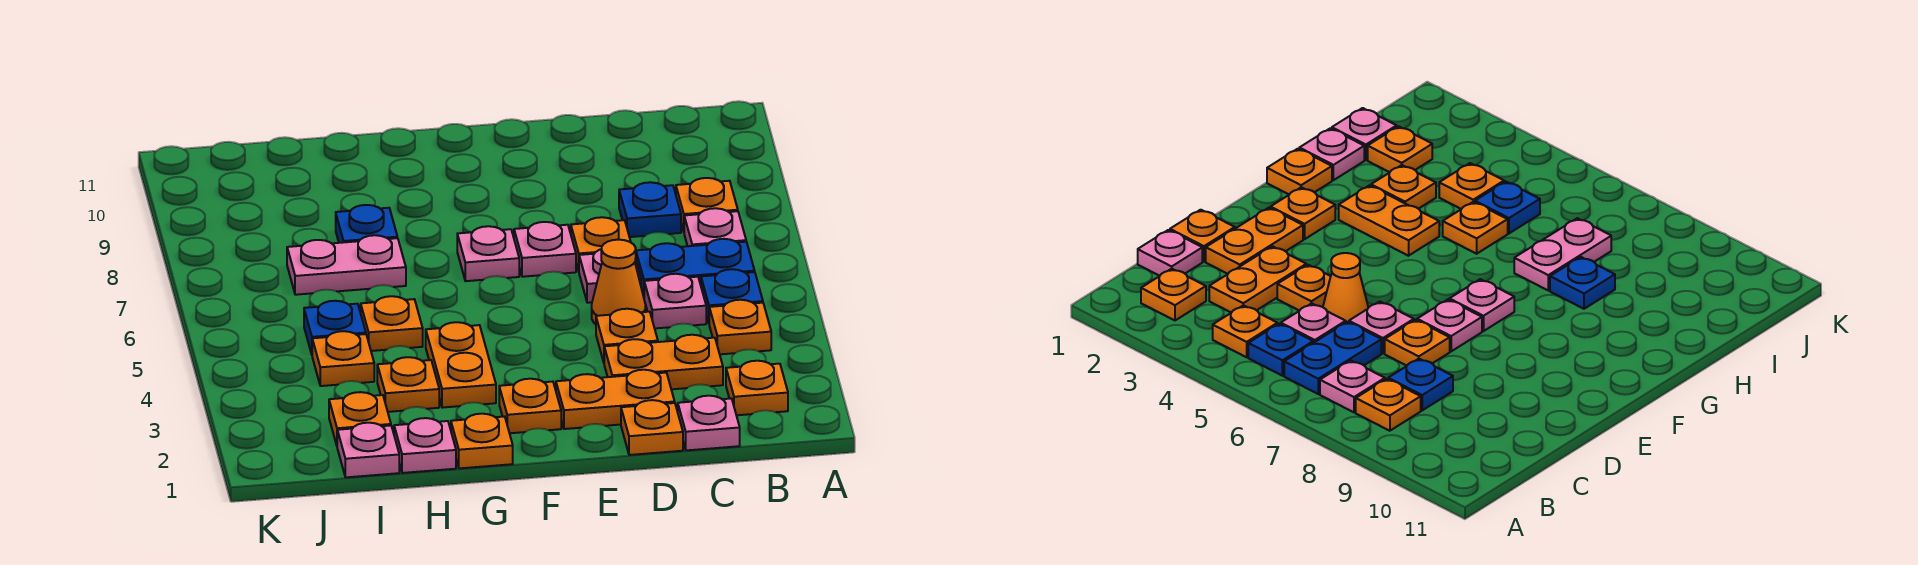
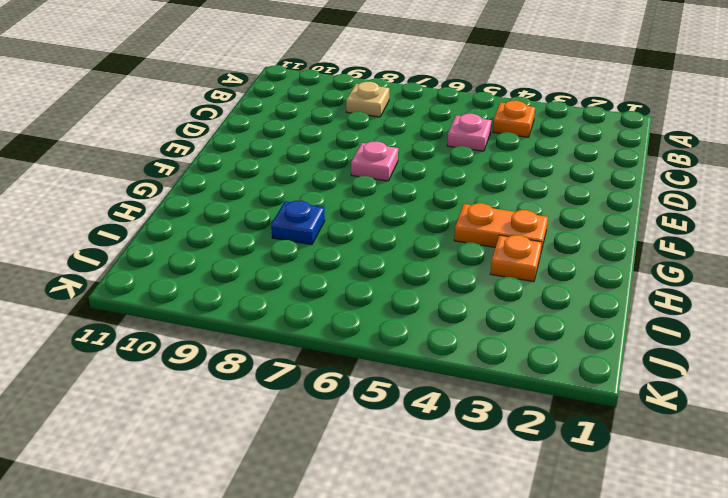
tan 1x1 plate [346,82,389,117] -> orange 1x1 plate [676,178,738,231]
none -> orange 1x1 plate [726,361,788,415]
none -> blue 1x1 plate [701,269,763,323]
none -> blue 1x2 plate [636,239,755,297]
none -> pink 1x1 plate [684,208,746,246]

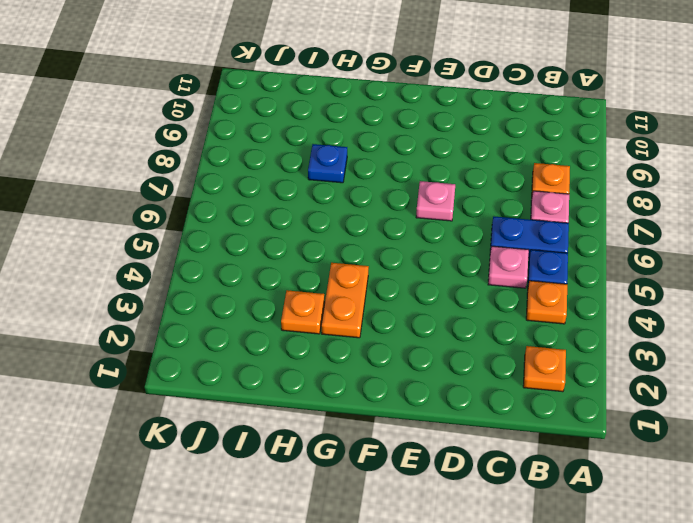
none -> pink 1x1 plate [678,396,740,450]
none -> orange 1x2 plate [604,335,723,389]
none -> blue 1x1 plate [619,182,681,237]
none -> orange 1x1 plate [621,400,683,455]

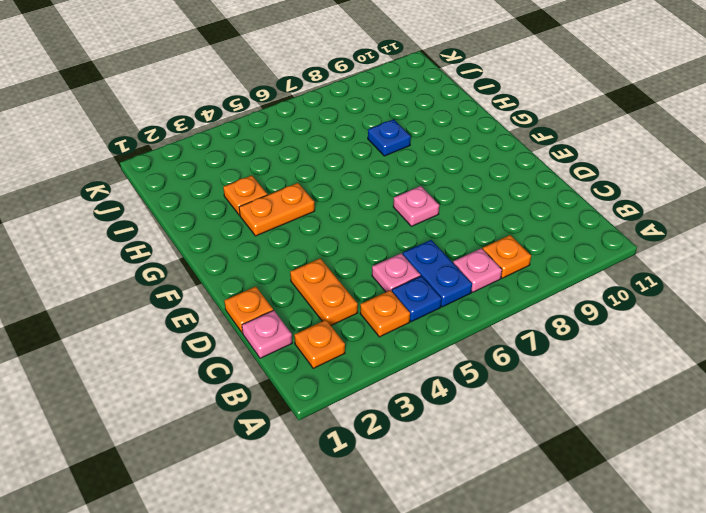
none -> blue 1x1 plate [619,182,681,237]
none -> orange 1x2 plate [556,370,675,429]
none -> orange 1x1 plate [596,309,658,362]
none -> orange 1x1 cone [592,240,646,324]

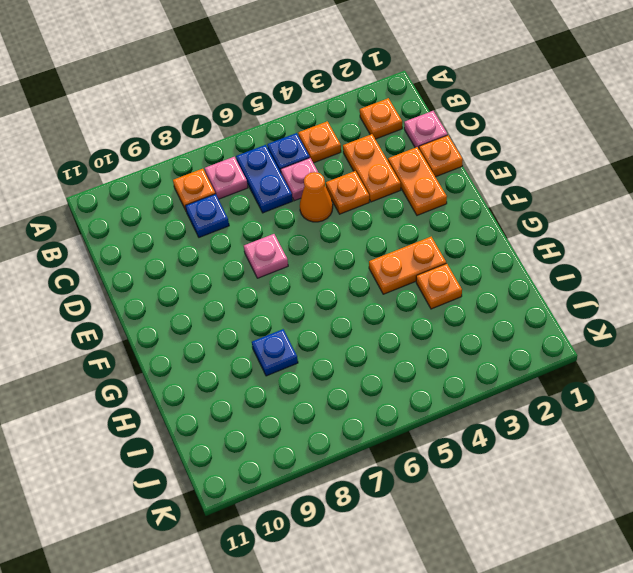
none -> pink 1x1 plate [579,249,641,303]
none -> orange 1x1 plate [571,217,631,271]
none -> orange 1x1 plate [499,379,561,433]
none -> pink 1x1 plate [457,226,519,281]

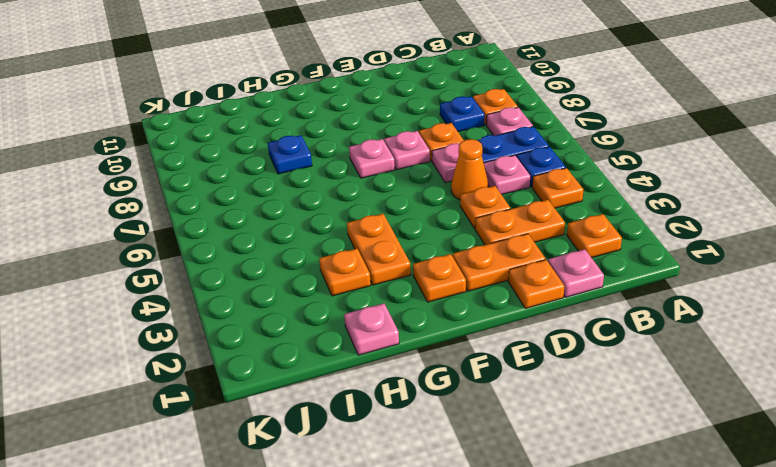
none -> orange 1x1 plate [451,414,513,468]
none -> orange 1x1 plate [361,296,423,351]
none -> pink 1x2 plate [287,235,406,295]
none -> pink 1x1 plate [337,423,399,477]

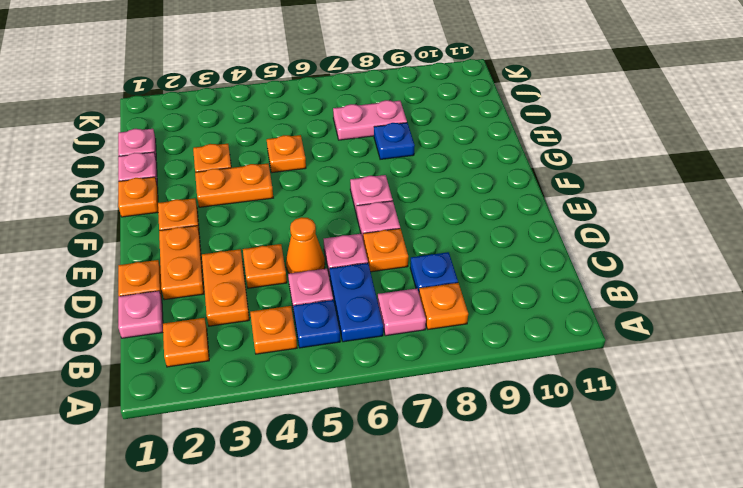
pink 1x2 plate [333,100,407,140] -> pink 1x2 plate turned to [287,235,406,295]
none -> orange 1x1 plate [329,392,391,445]
none -> orange 1x1 plate [312,331,374,386]
none -> blue 1x1 plate [304,301,366,354]

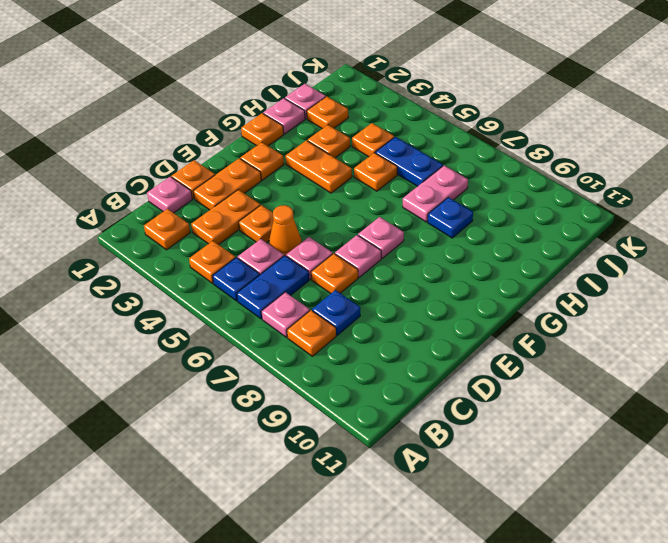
blue 1x2 plate [375,137,443,186] -> blue 1x1 plate [304,301,366,354]

